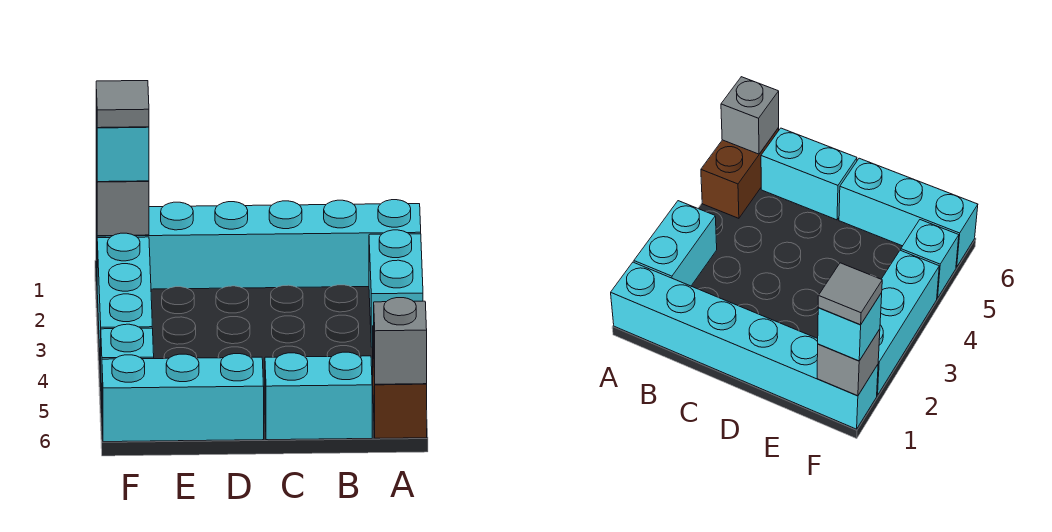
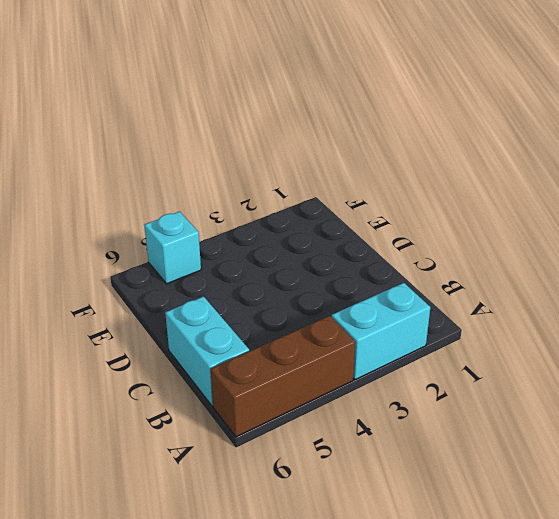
brown 1x3 brick [211,316,355,437] -> brown 1x2 brick [373,326,427,438]
none -> cyan 1x6 brick [96,200,421,289]
none -> cyan 1x3 brick [102,354,264,442]

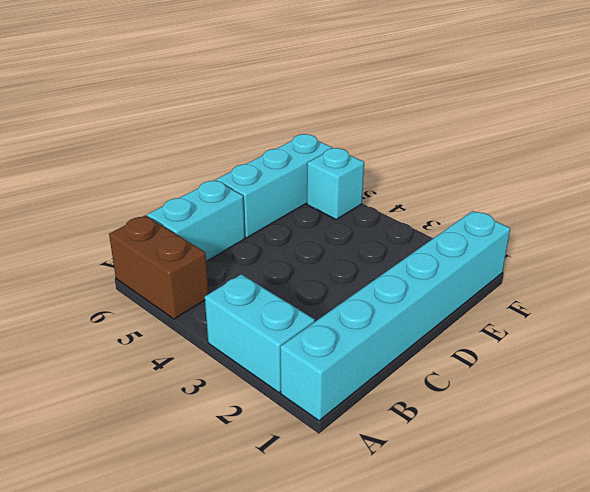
none -> cyan 1x3 brick [97,233,152,374]
none -> grey 1x1 brick [374,298,427,384]

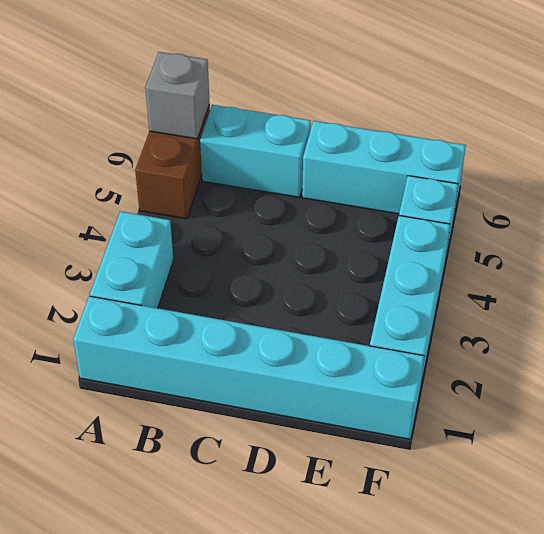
none -> grey 1x1 brick [96,162,149,236]
none -> cyan 1x1 brick [96,108,149,182]

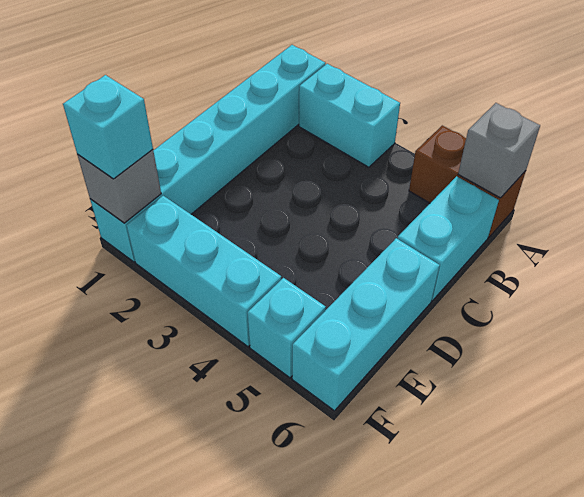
none -> grey 1x1 tile [96,81,149,128]

